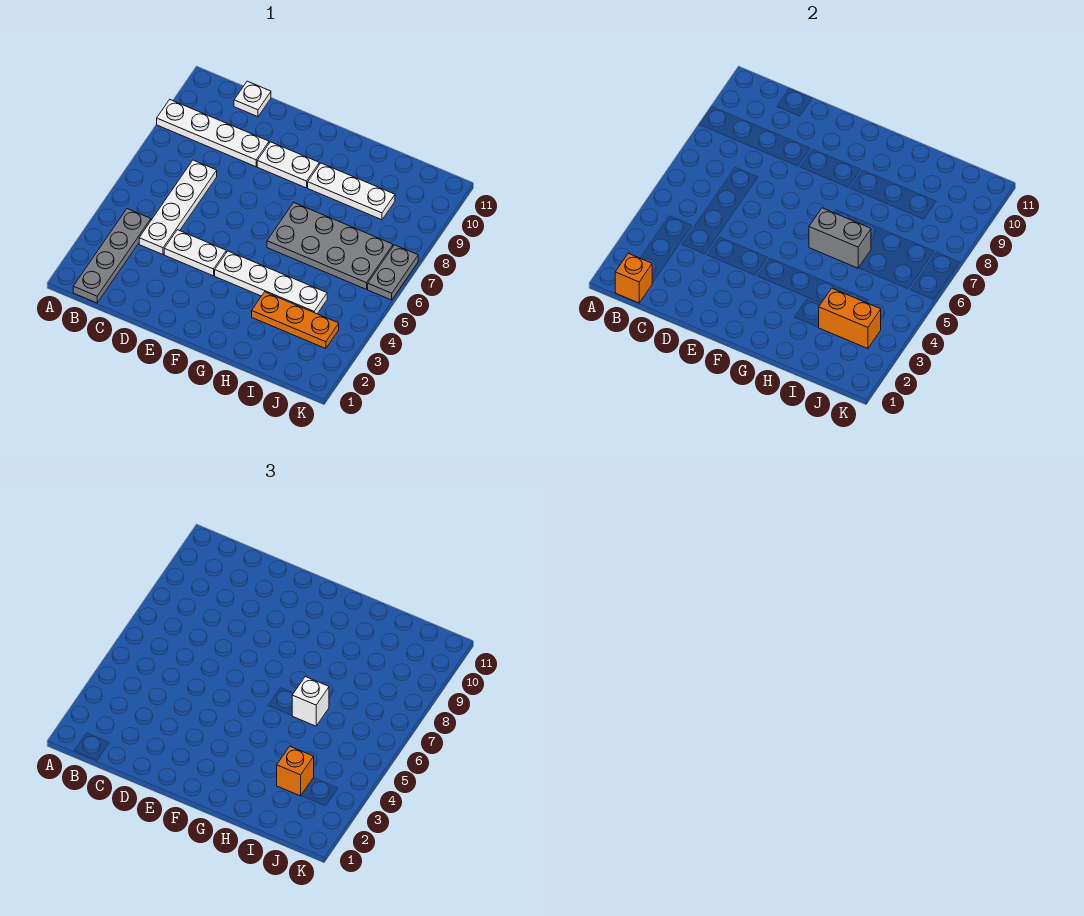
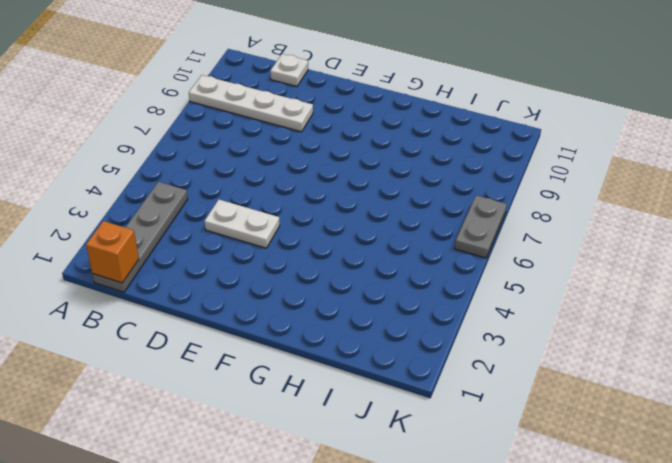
none -> white 1x4 plate [139,160,217,255]
none -> white 1x2 plate [257,142,319,188]
none -> white 1x4 plate [215,251,327,314]

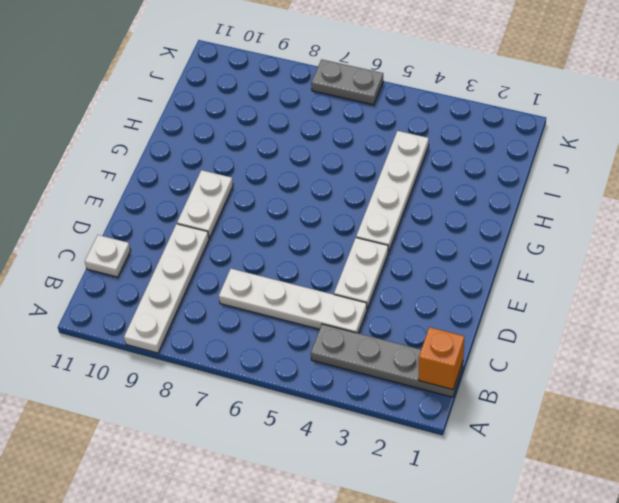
none -> grey 2x4 plate [267,203,393,289]
none -> white 1x3 plate [308,163,395,220]
none -> orange 1x3 plate [252,292,339,349]

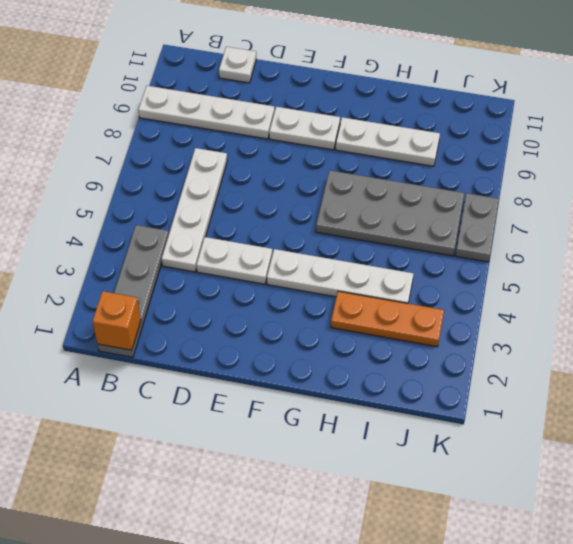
none -> grey 1x2 brick [809,208,871,268]
none -> orange 1x2 brick [818,288,881,349]
none -> white 1x1 brick [292,677,329,726]

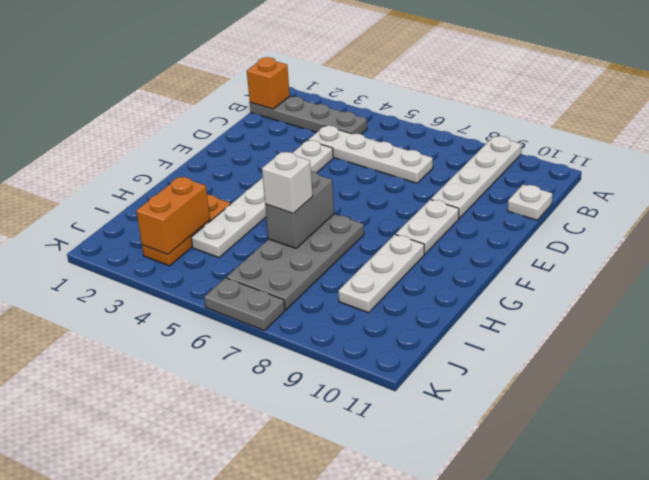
none -> orange 1x1 brick [277,746,314,796]

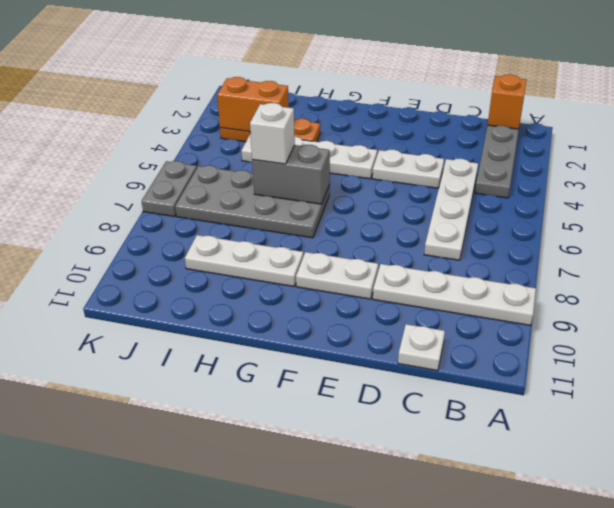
none -> orange 1x1 brick [277,746,314,796]

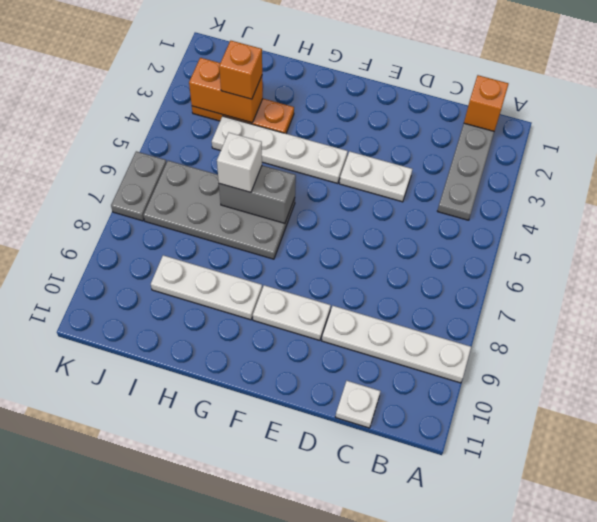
none -> white 1x4 plate [139,160,217,255]

